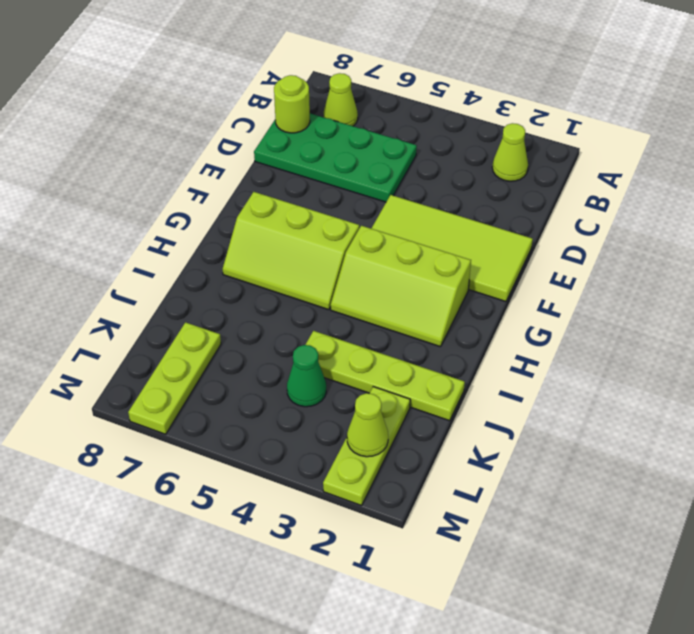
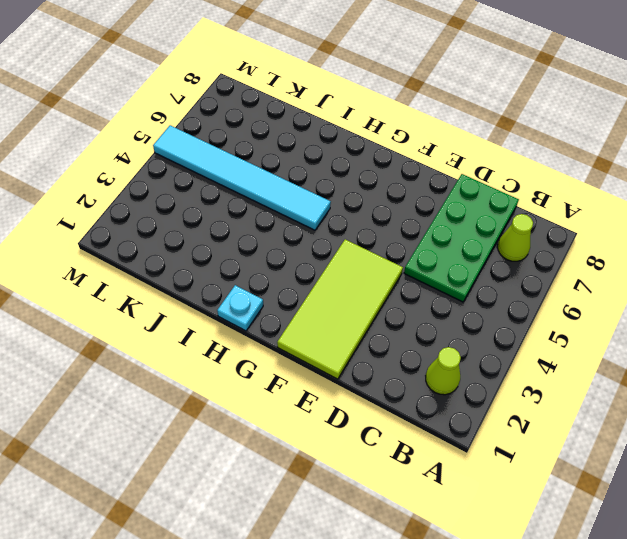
cyan 1x1 plate [217,285,263,331] -> none
cyan 1x6 tile [153,125,331,230] -> lime 2x3 slope [223,192,359,310]
none -> lime 2x3 slope [331,226,471,347]
none -> lime 1x4 plate [305,331,465,421]
none -> lime 1x3 plate [323,387,410,506]

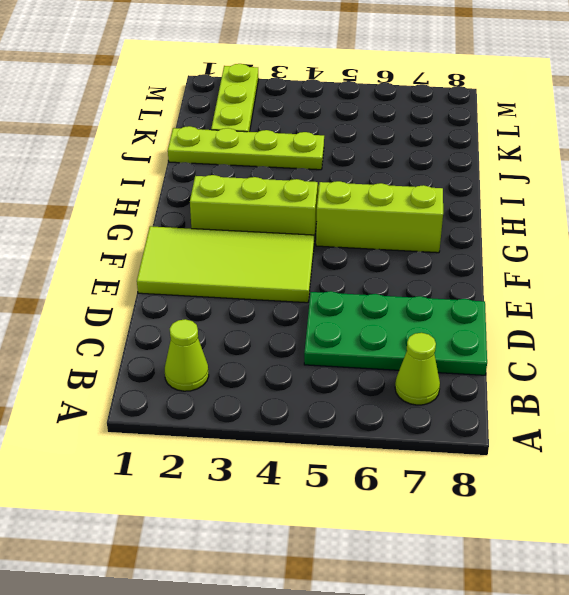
none -> green 1x1 cone [287,345,326,407]
none -> lime 1x3 plate [128,322,221,434]
none -> lime 1x1 round brick [274,75,310,133]

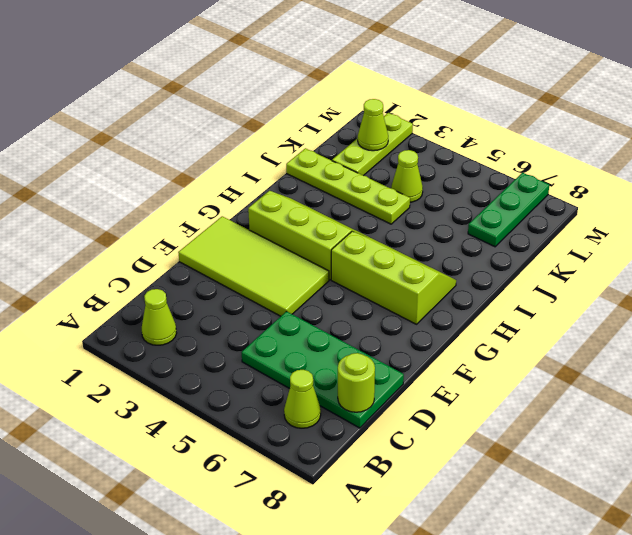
lime 1x1 cone [391,150,423,202] -> green 1x1 cone [287,345,326,407]
green 1x3 plate [468,173,549,247] -> lime 1x3 plate [128,322,221,434]

